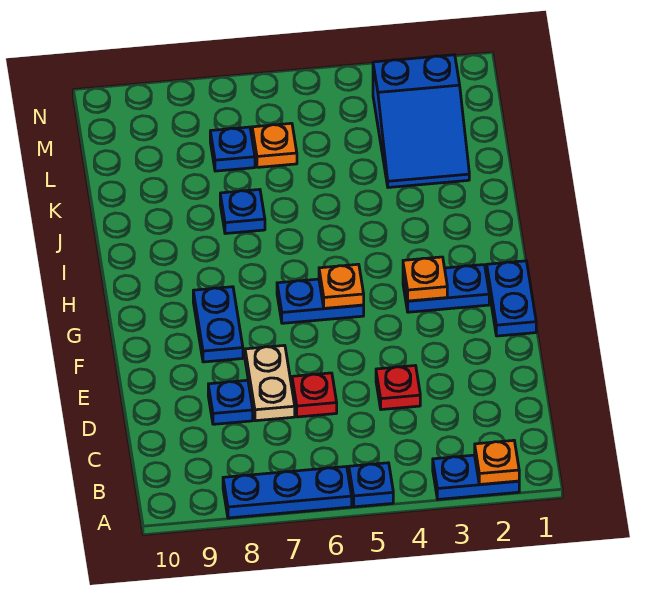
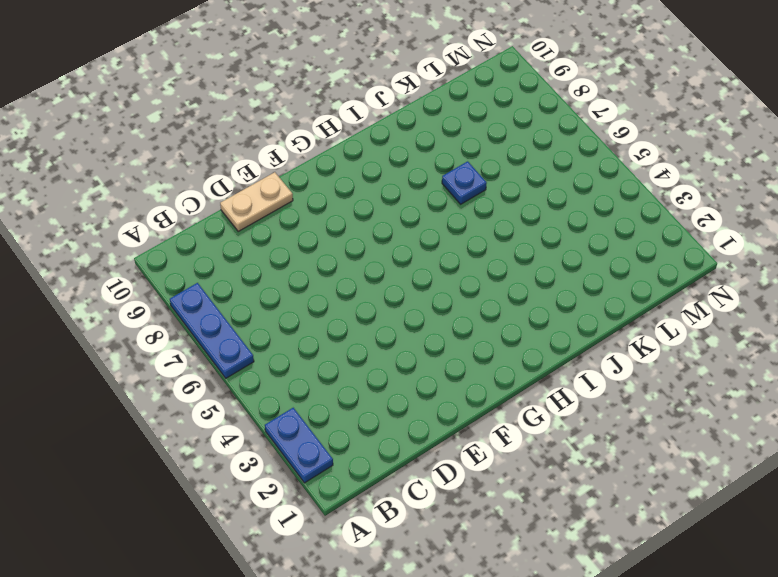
tan 1x2 plate [220,172,293,231] -> tan 1x2 plate moved to [245,345,295,421]
none -> blue 1x1 plate [349,463,393,507]
none -> red 1x1 plate [376,366,420,410]
none -> red 1x1 plate [292,373,337,417]

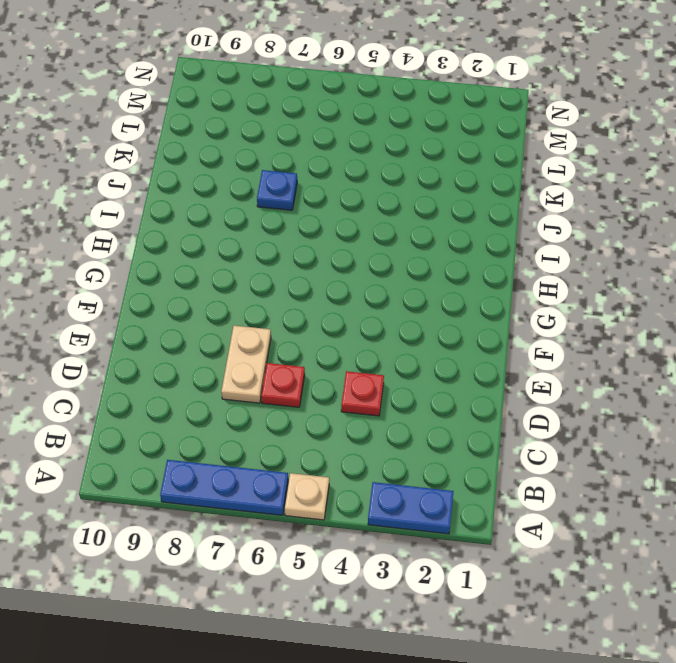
tan 1x1 plate [285,473,329,520] -> blue 1x1 plate [349,463,393,507]
none -> blue 1x1 plate [208,380,253,424]
none -> blue 1x2 plate [487,261,536,336]
none -> blue 1x2 plate [193,287,243,362]

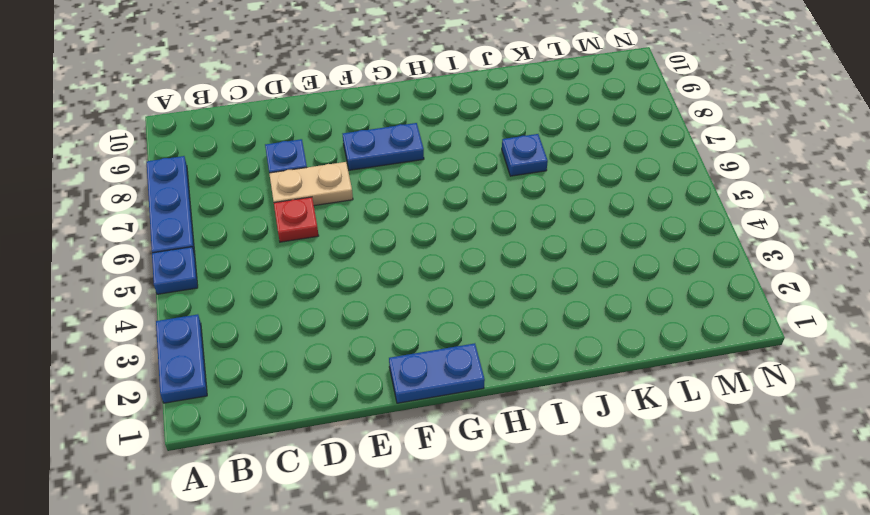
none -> red 1x1 plate [376,366,420,410]
none -> blue 1x2 plate [403,265,489,312]
none -> blue 1x2 plate [277,279,364,323]

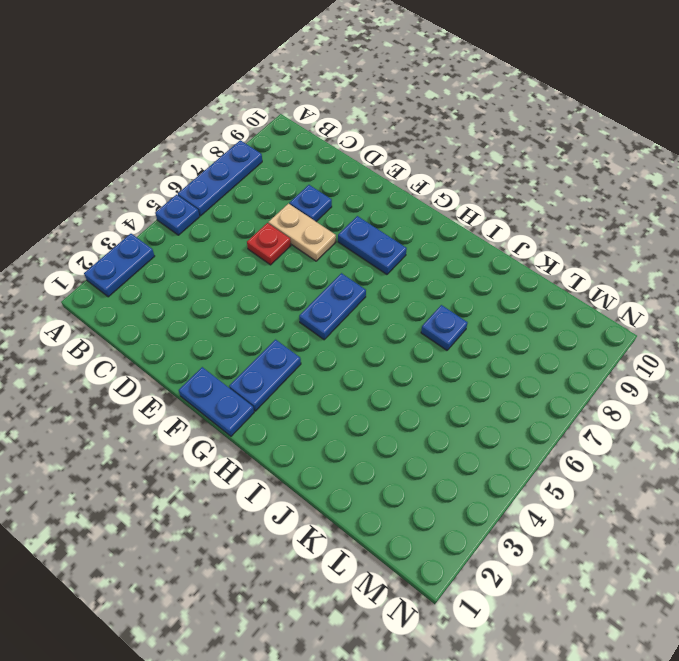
none -> red 1x1 plate [376,366,420,410]
none -> blue 2x3 slope [373,55,469,188]
none -> orange 1x1 plate [252,123,297,167]

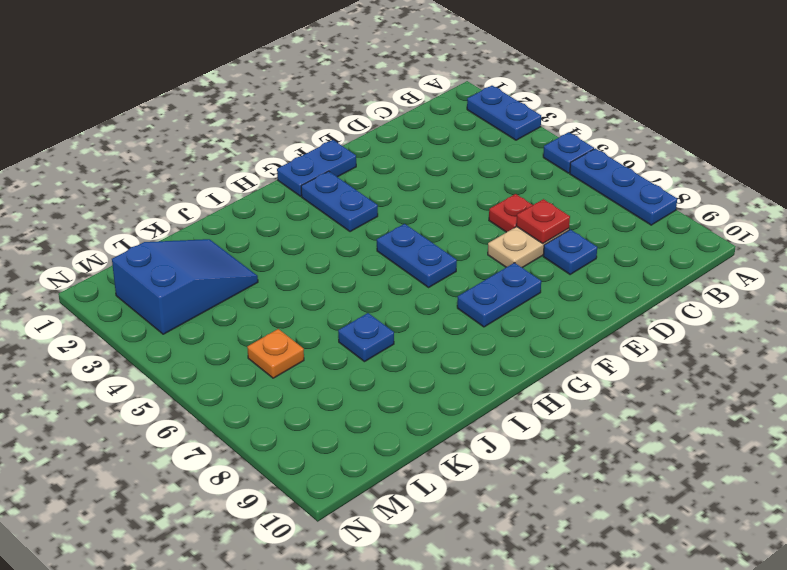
red 1x1 plate [516,199,570,243] -> red 1x1 plate moved to [376,366,420,410]
none -> blue 1x1 plate [210,127,255,171]
none -> orange 1x1 plate [475,440,519,484]
none -> orange 1x1 plate [403,257,447,301]

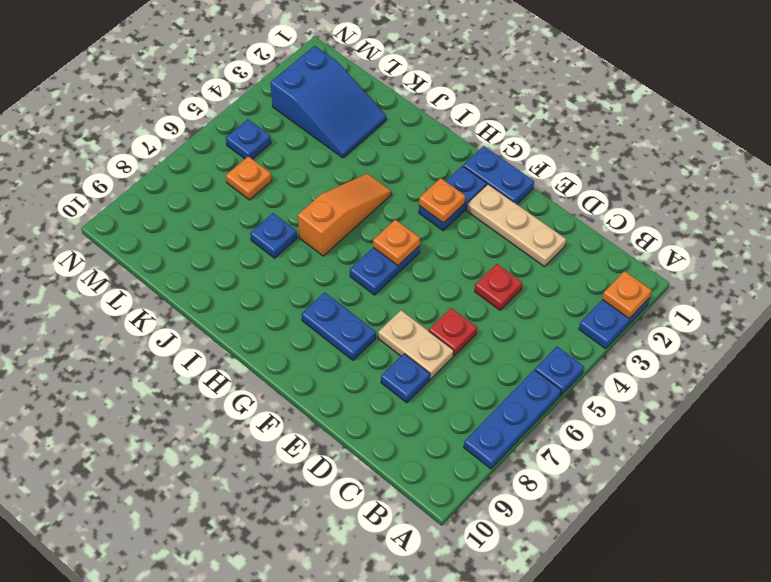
tan 1x3 plate [467,184,566,267] -> none
orange 1x3 slope [298,173,391,256] -> none
blue 1x1 plate [226,119,271,159] -> blue 1x1 plate moved to [210,127,255,171]

